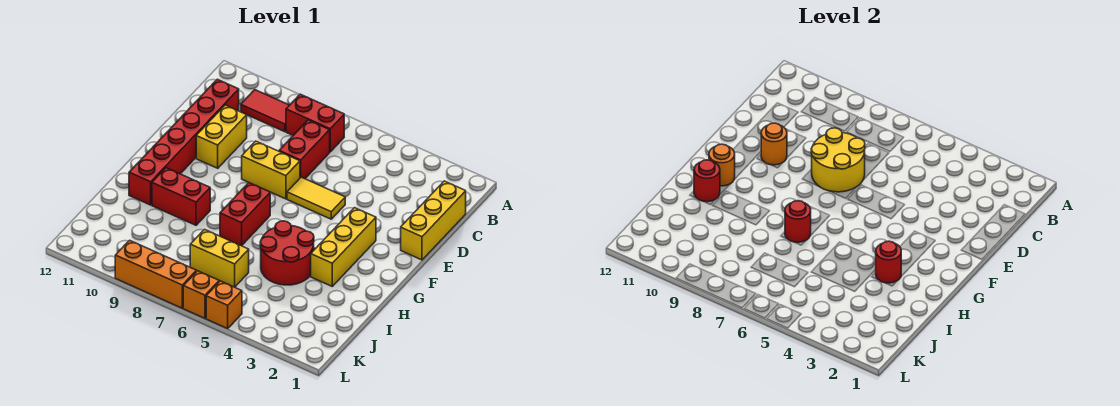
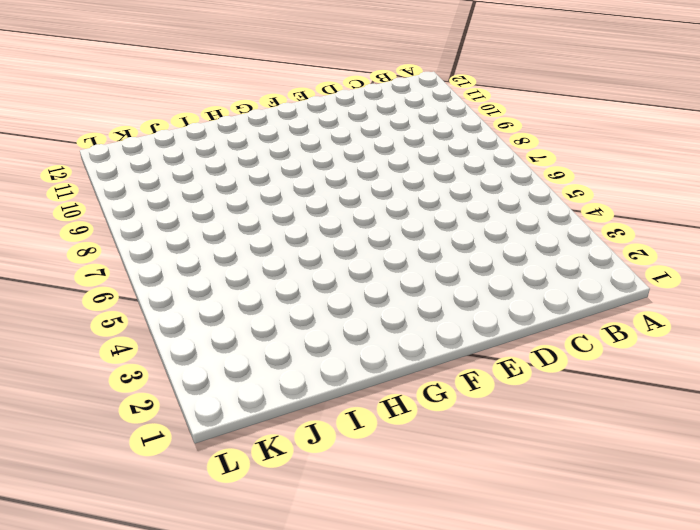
none -> red 1x2 brick [286,94,344,152]
none -> red 1x2 tile [241,90,289,132]
none -> yellow 1x3 brick [401,181,466,260]

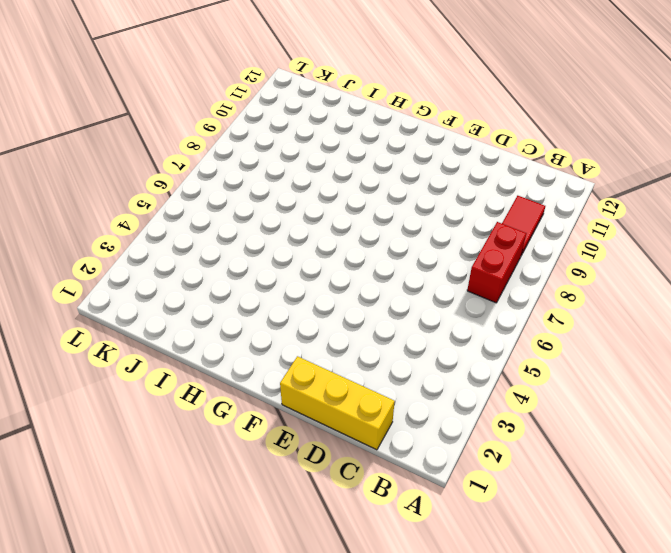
none -> red 1x2 brick [279,120,330,179]
none -> red 1x6 brick [129,79,239,205]
none -> yellow 1x2 brick [196,105,247,168]

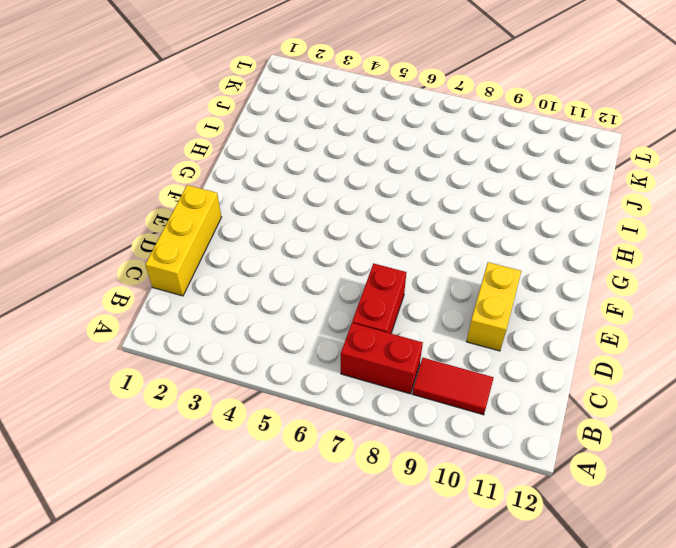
none -> red 1x6 brick [129,79,239,205]
none -> yellow 1x2 tile [287,177,345,219]
none -> yellow 1x2 brick [242,141,300,199]

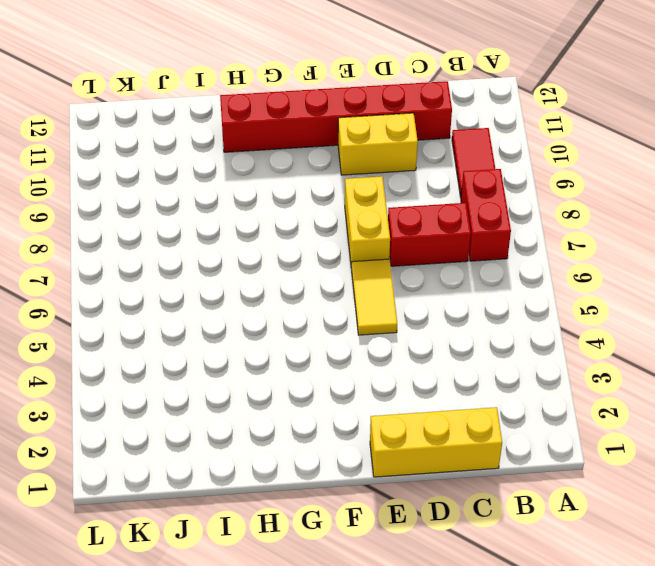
none -> yellow 1x3 brick [311,208,376,286]
none -> red 1x2 brick [220,183,270,246]
none -> red 2x2 round brick [260,221,314,285]

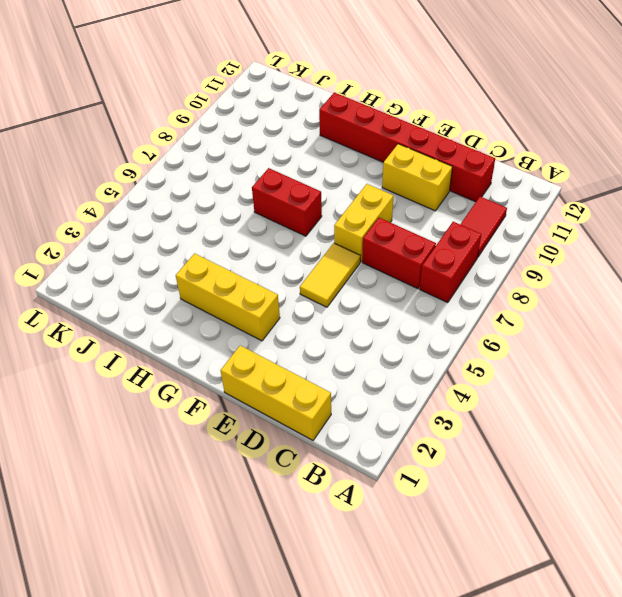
none -> red 2x2 round brick [260,221,314,285]
none -> red 1x2 brick [152,168,210,225]
none -> yellow 1x2 brick [190,229,249,287]

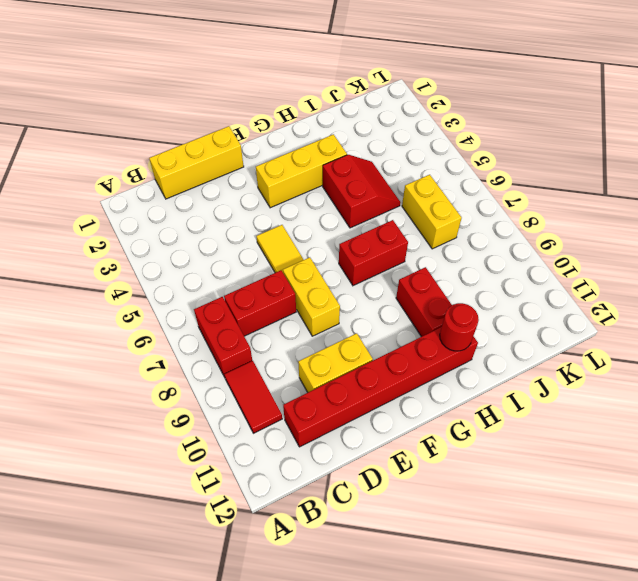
red 2x2 slope [323,155,400,228] -> red 2x2 round brick [260,221,314,285]
none -> orange 1x1 brick [206,281,242,329]
none -> orange 1x1 brick [183,271,219,318]
none -> orange 1x3 brick [115,240,196,308]

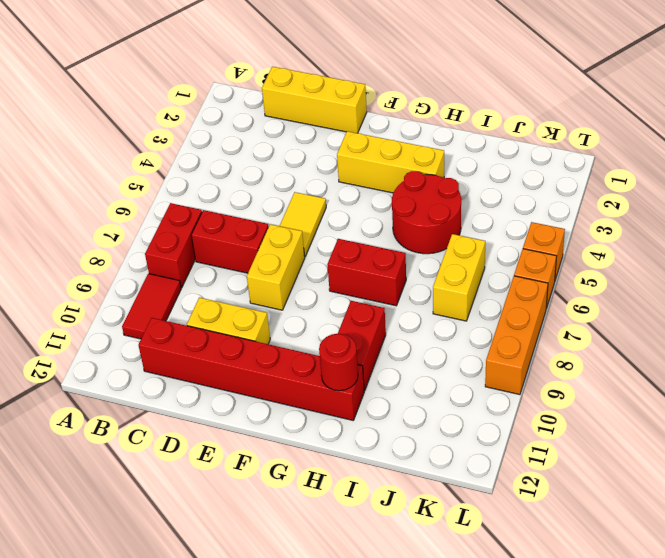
none -> yellow 2x2 round brick [811,128,865,192]
none -> orange 1x1 round brick [761,123,787,165]
none -> orange 1x1 round brick [709,144,735,186]

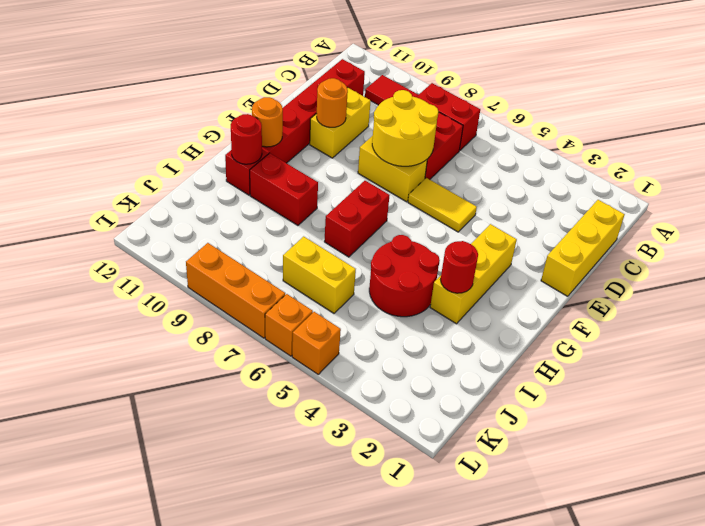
none -> red 1x1 round brick [785,201,811,242]

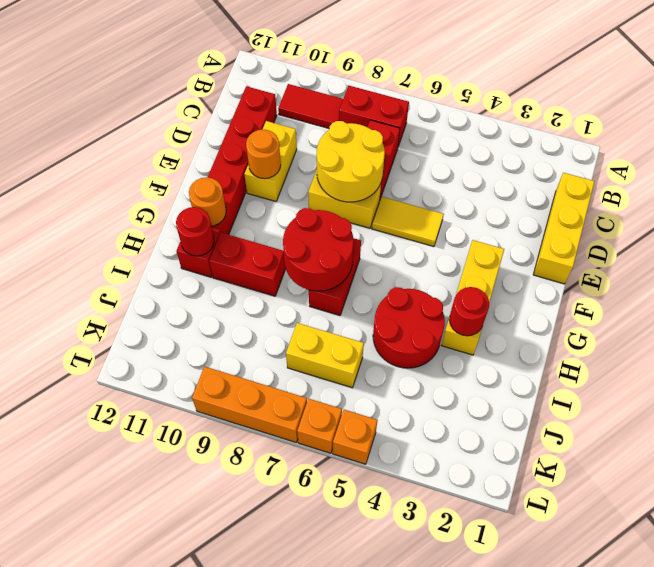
red 2x2 round brick [283,208,354,291] -> red 1x1 round brick [785,201,811,242]

